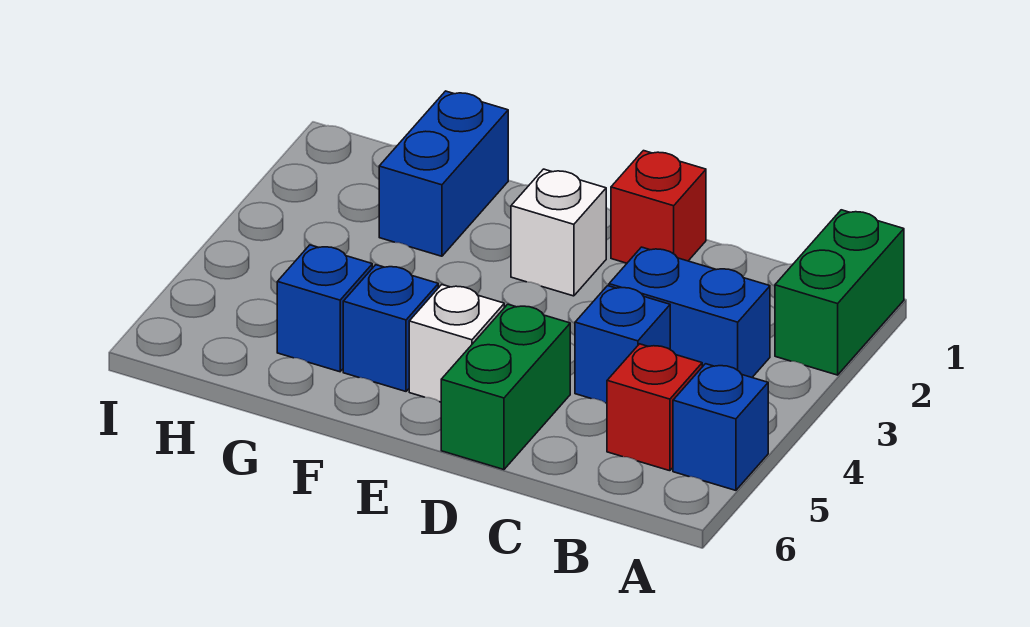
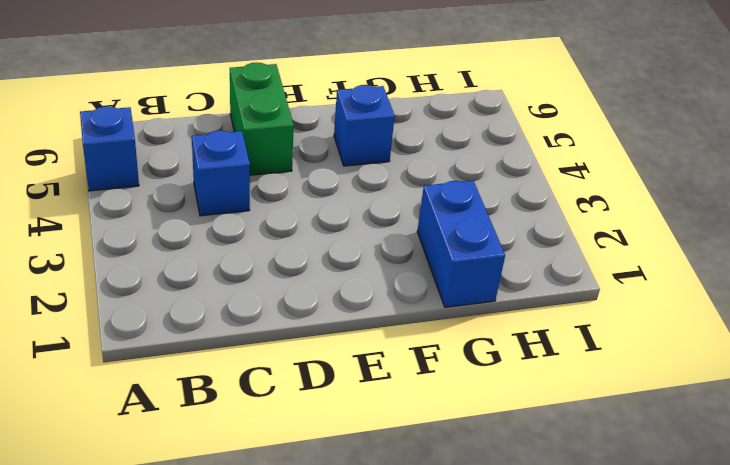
none -> green 1x2 brick [775,210,904,375]
none -> blue 1x2 brick [609,247,770,377]
none -> red 1x1 brick [607,344,702,471]

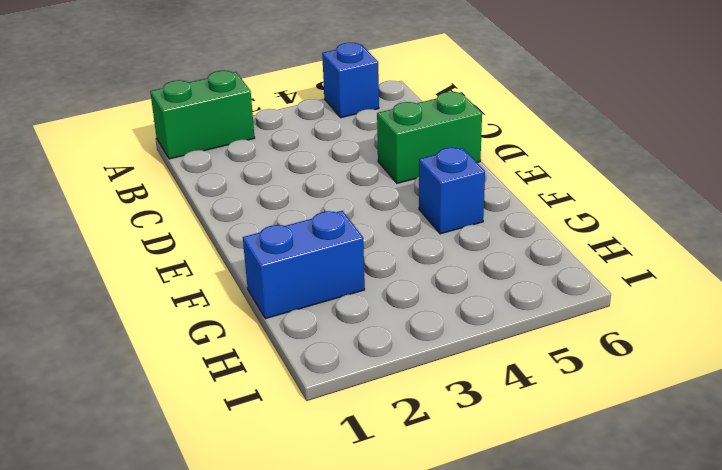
none -> blue 1x2 brick [609,247,770,377]
none -> red 1x1 brick [607,344,702,471]
none -> blue 1x1 brick [575,286,670,403]

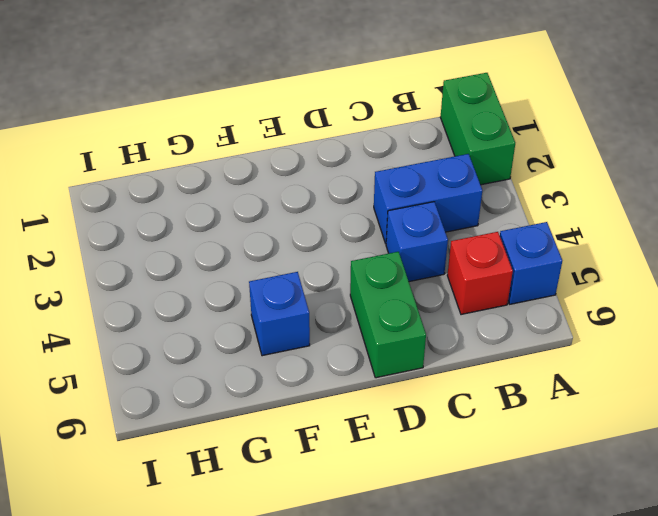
none -> red 1x1 brick [611,151,706,263]
none -> white 1x1 brick [511,169,606,296]
none -> white 1x1 brick [409,285,504,402]

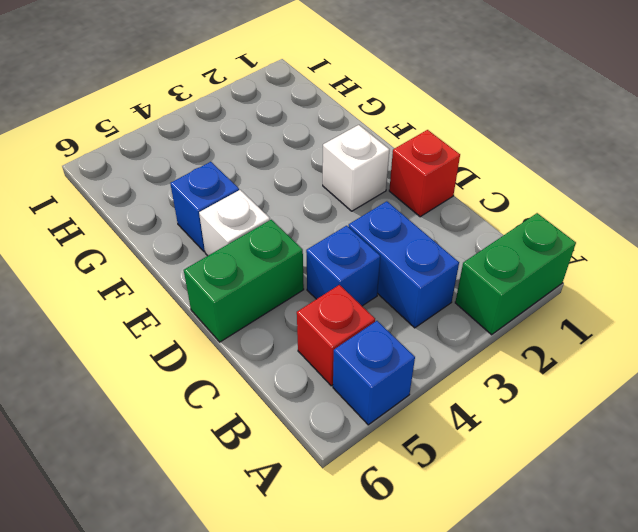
none -> blue 1x2 brick [379,91,508,256]
none -> blue 1x1 brick [277,245,372,372]

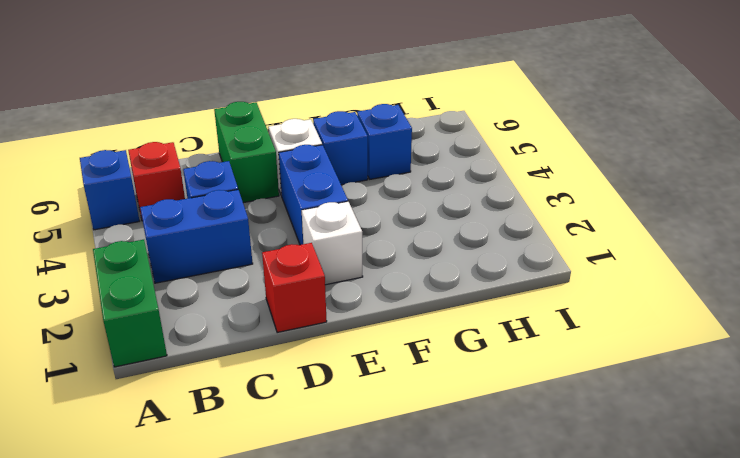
blue 1x2 brick [279,145,348,245] -> blue 1x2 brick moved to [379,91,508,256]

